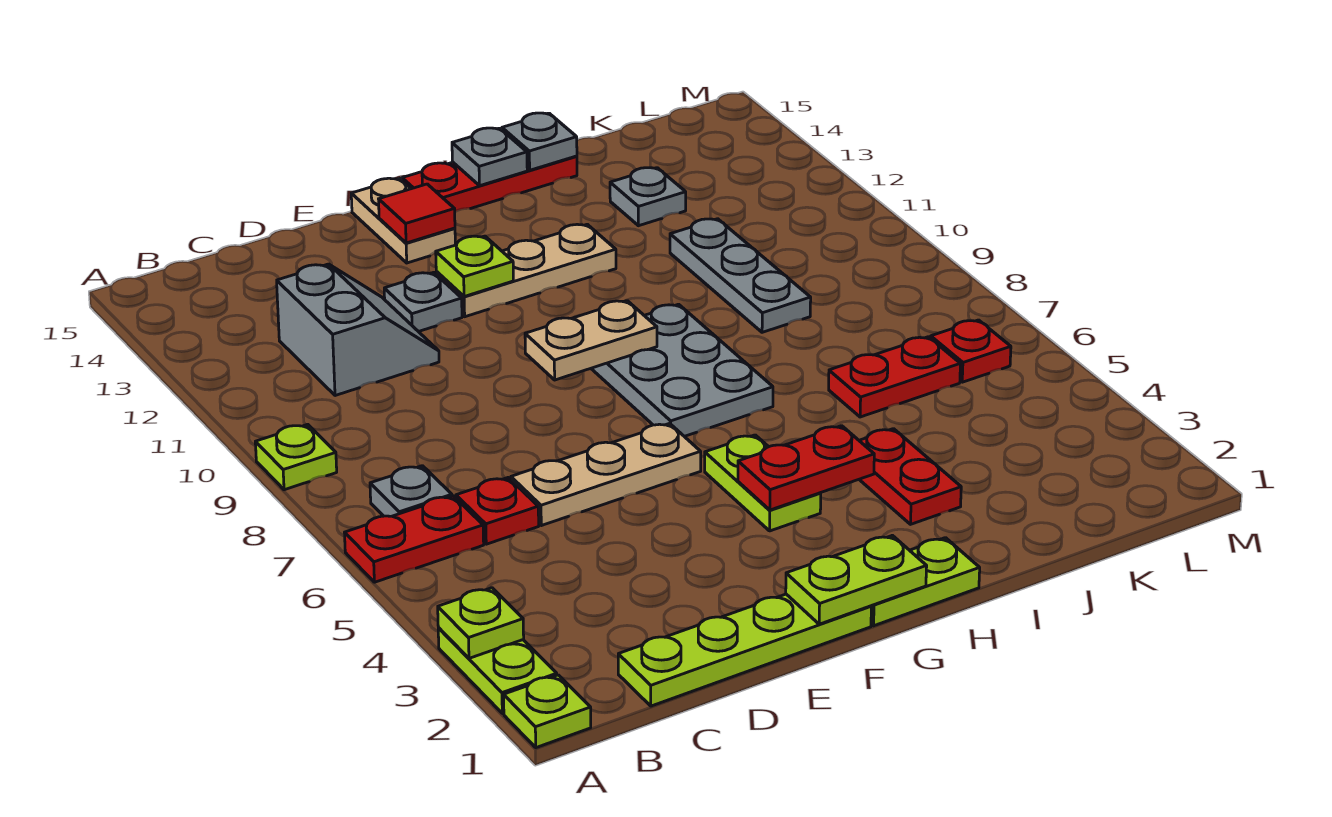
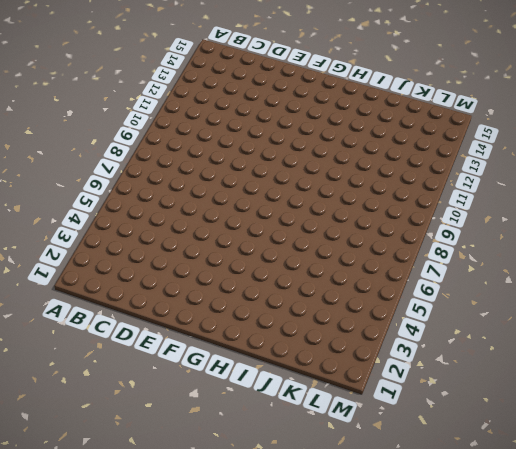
none -> lime 1x1 plate [504,675,591,748]
none -> lime 1x2 plate [438,628,557,713]
none -> red 1x2 plate [345,496,484,582]

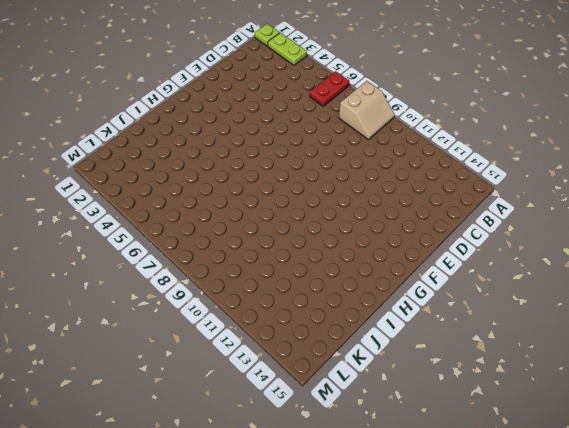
tan 2x2 slope [339,81,395,140] -> lime 1x1 plate [255,424,337,490]
none -> grey 1x1 plate [370,466,452,516]
none -> lime 1x4 plate [618,594,871,706]
none -> red 1x1 plate [456,478,539,544]

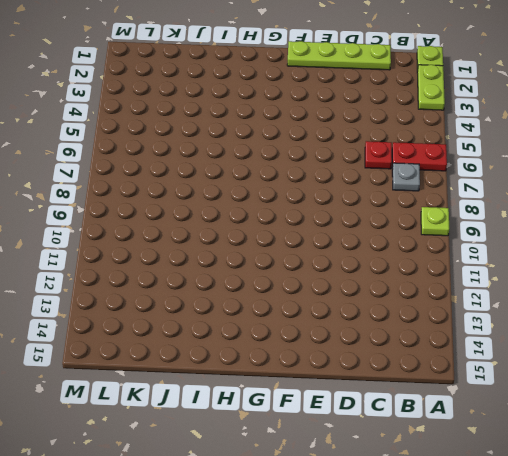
none -> grey 2x2 slope [277,264,439,396]
none -> tan 1x3 plate [511,423,701,526]
none -> grey 1x1 plate [384,272,462,332]

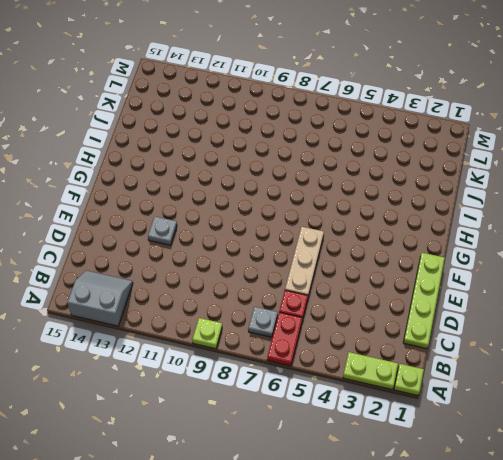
grey 2x2 slope [67,271,133,326] -> grey 2x2 slope moved to [277,264,439,396]
none -> tan 1x3 plate [436,224,616,317]
none -> tan 1x2 plate [351,178,455,263]
none -> lime 1x2 plate [871,538,980,626]

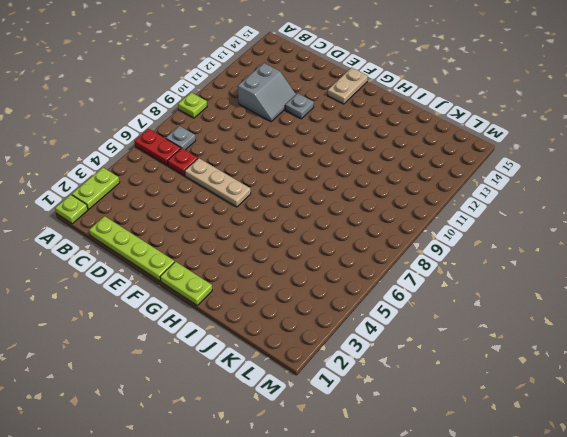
none -> tan 1x3 plate [436,224,616,317]
none -> lime 1x2 plate [705,435,821,531]
none -> grey 2x3 plate [591,304,773,436]

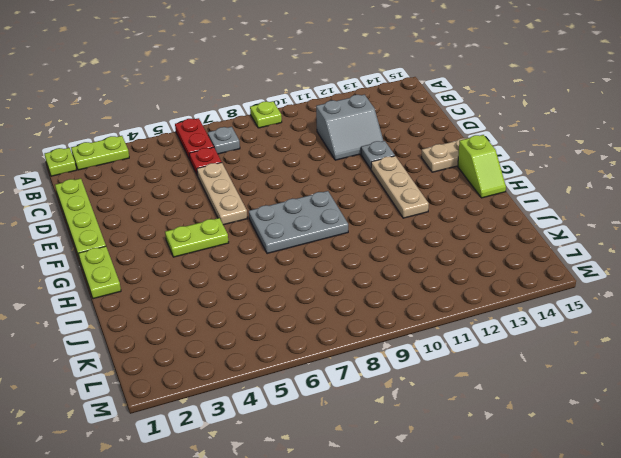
lime 1x2 slope [458,135,506,198] -> red 1x3 plate [402,156,577,212]
none -> red 1x2 plate [859,429,961,524]
none -> red 1x2 plate [829,337,960,417]
none -> grey 1x3 plate [670,219,811,332]

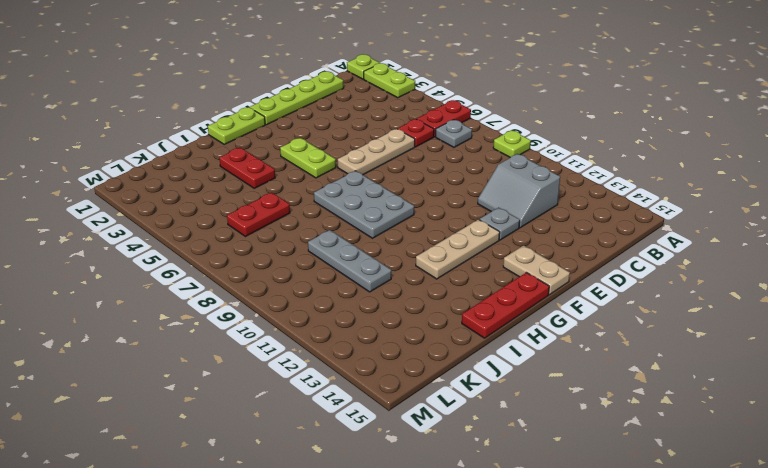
none -> grey 1x1 plate [610,168,686,226]
none -> red 1x1 plate [931,320,1011,382]
none -> lime 1x1 plate [438,588,524,658]

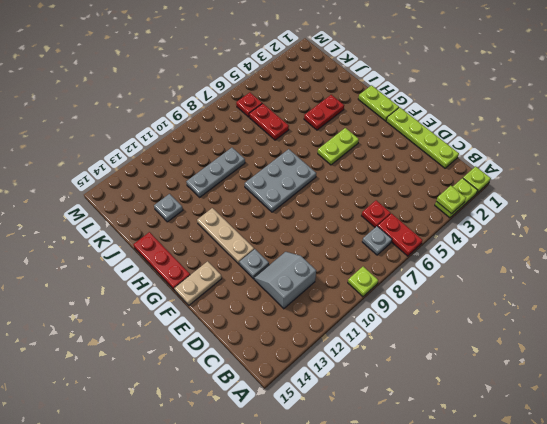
none -> tan 1x3 plate [511,423,701,526]
none -> lime 1x2 plate [786,535,927,624]
none -> tan 1x2 plate [525,301,657,380]

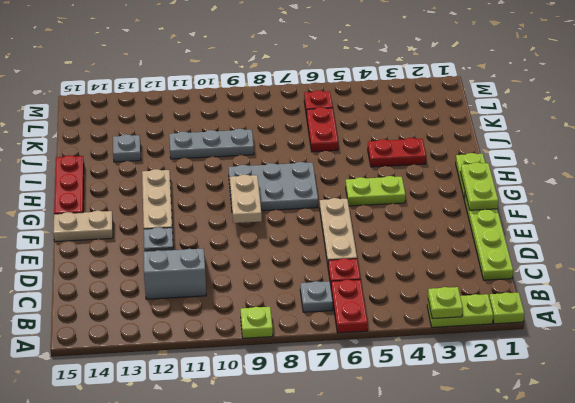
none -> lime 1x1 plate [436,236,514,297]
none -> red 1x1 tile [379,184,455,243]
none -> red 1x2 plate [738,426,874,510]

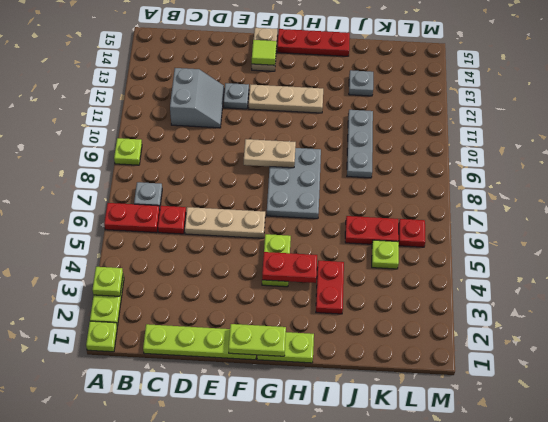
lime 1x1 tile [252,40,276,65] -> red 1x1 tile [379,184,455,243]
lime 1x1 plate [372,240,399,269] -> lime 1x1 plate moved to [436,236,514,297]
none -> grey 1x1 plate [452,128,527,186]
none -> grey 1x1 plate [502,113,577,170]

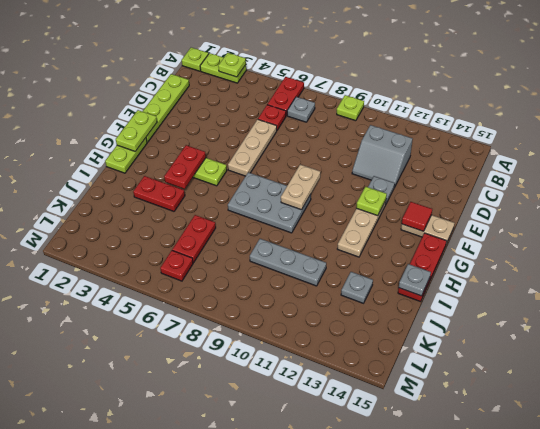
none -> grey 1x1 plate [452,128,527,186]

